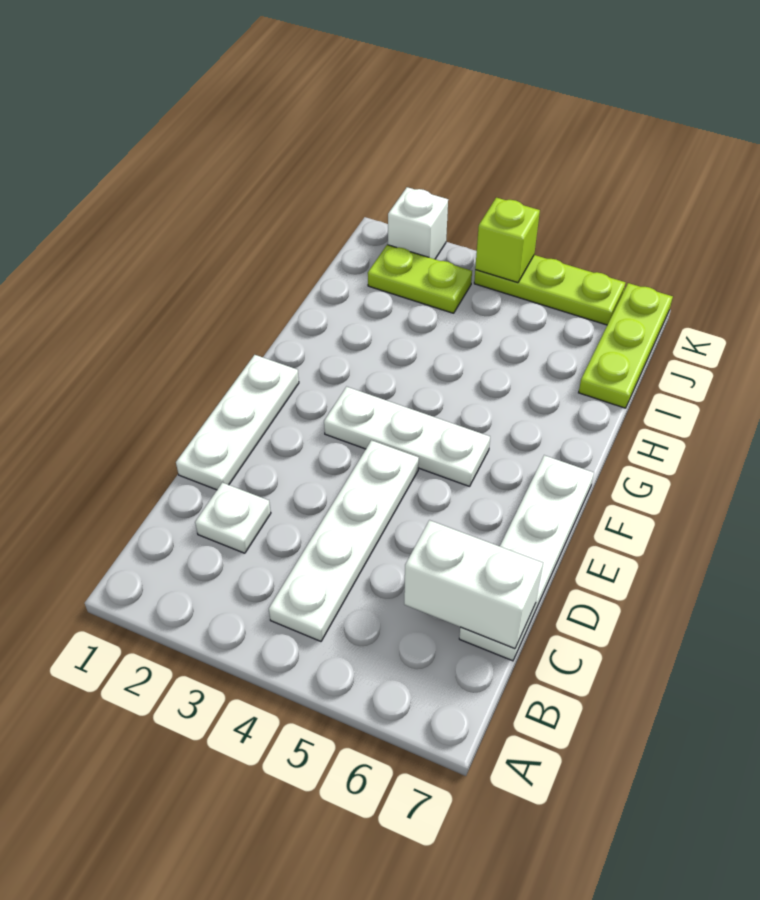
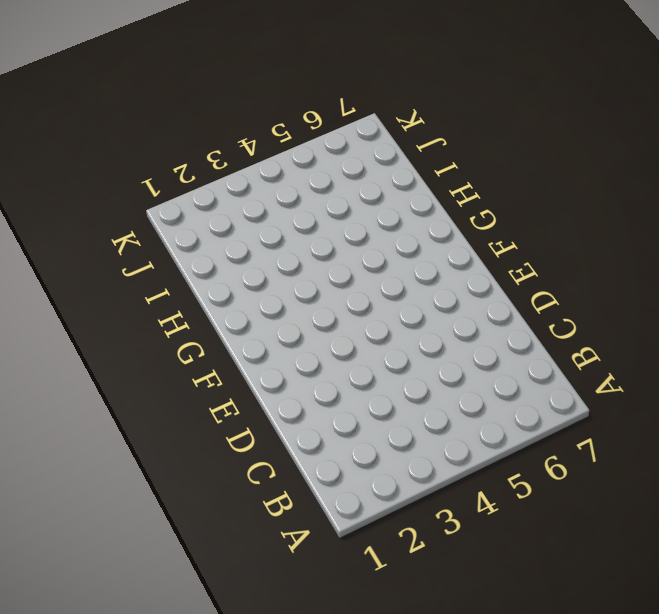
none -> white 1x4 plate [269,440,419,641]
none -> white 1x1 plate [195,483,271,553]

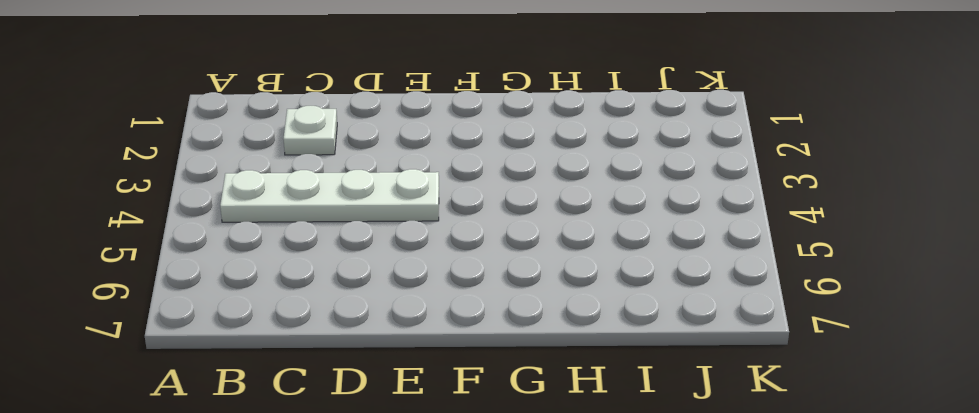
none -> white 1x4 plate [459,455,594,661]
none -> white 1x3 plate [176,355,299,490]

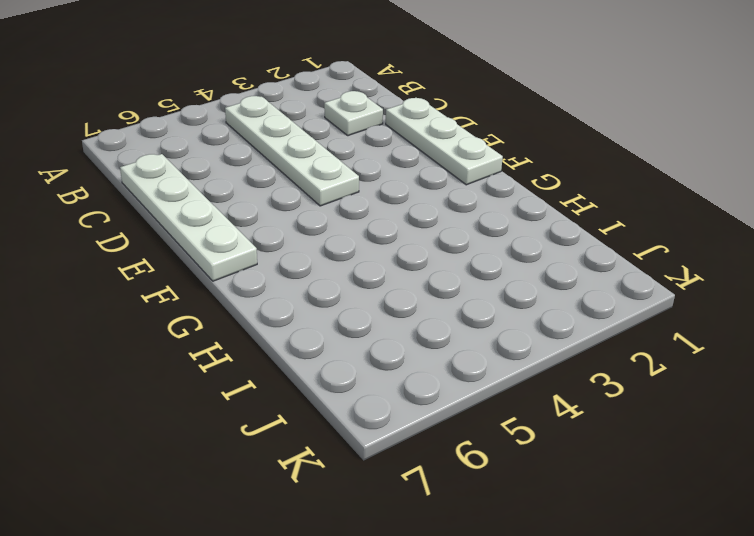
none -> white 1x3 plate [324,387,490,486]
none -> lime 1x3 plate [579,283,673,408]

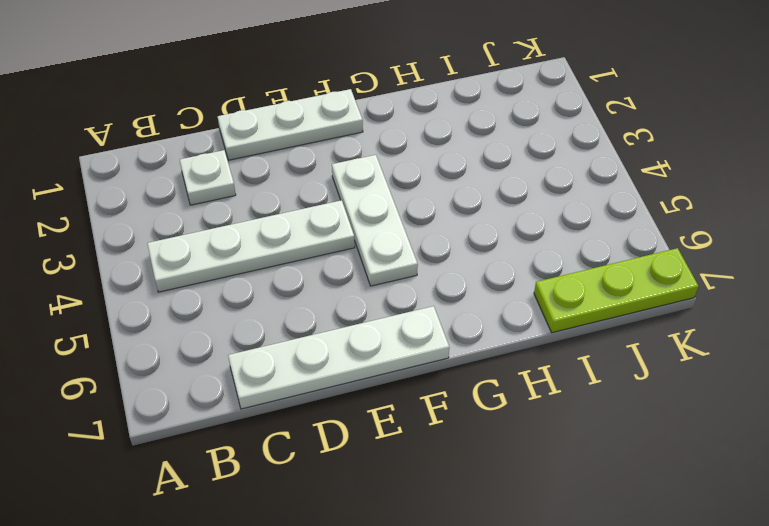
none -> lime 1x2 plate [368,245,472,313]
none -> white 1x1 brick [388,187,448,259]

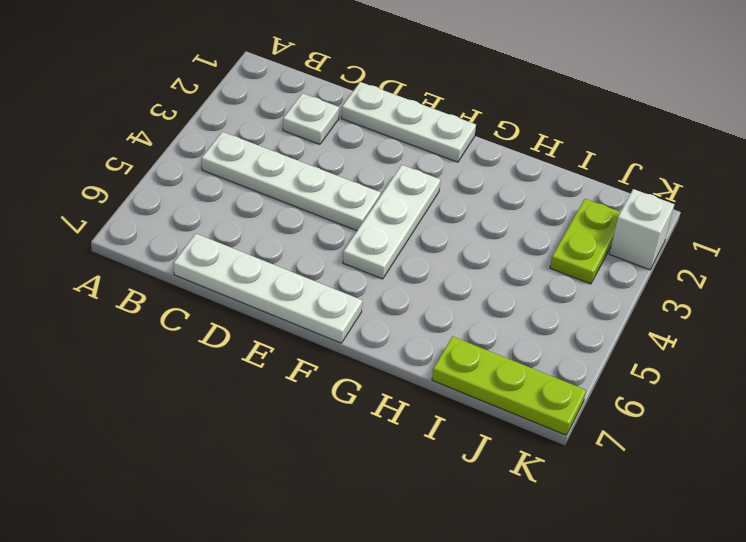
none -> lime 1x3 plate [474,255,626,325]
none -> white 1x2 brick [404,520,543,649]

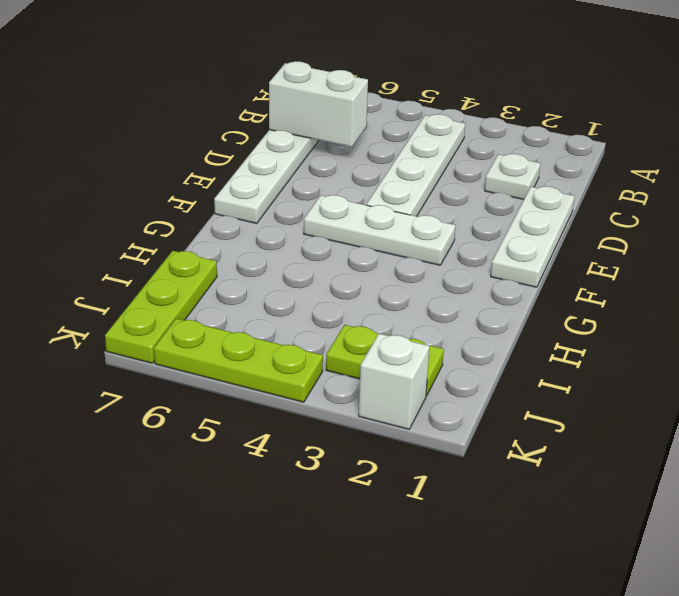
none -> lime 1x1 brick [475,198,540,283]

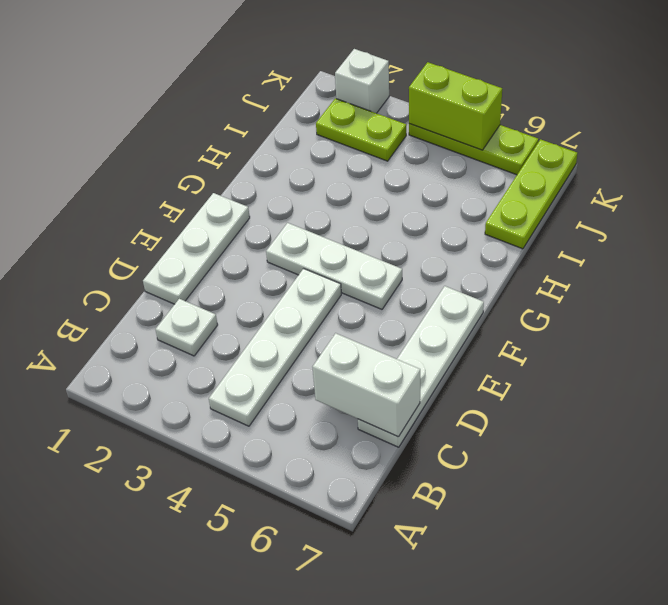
lime 1x2 brick [409,62,502,150] -> lime 1x1 brick [475,198,540,283]

